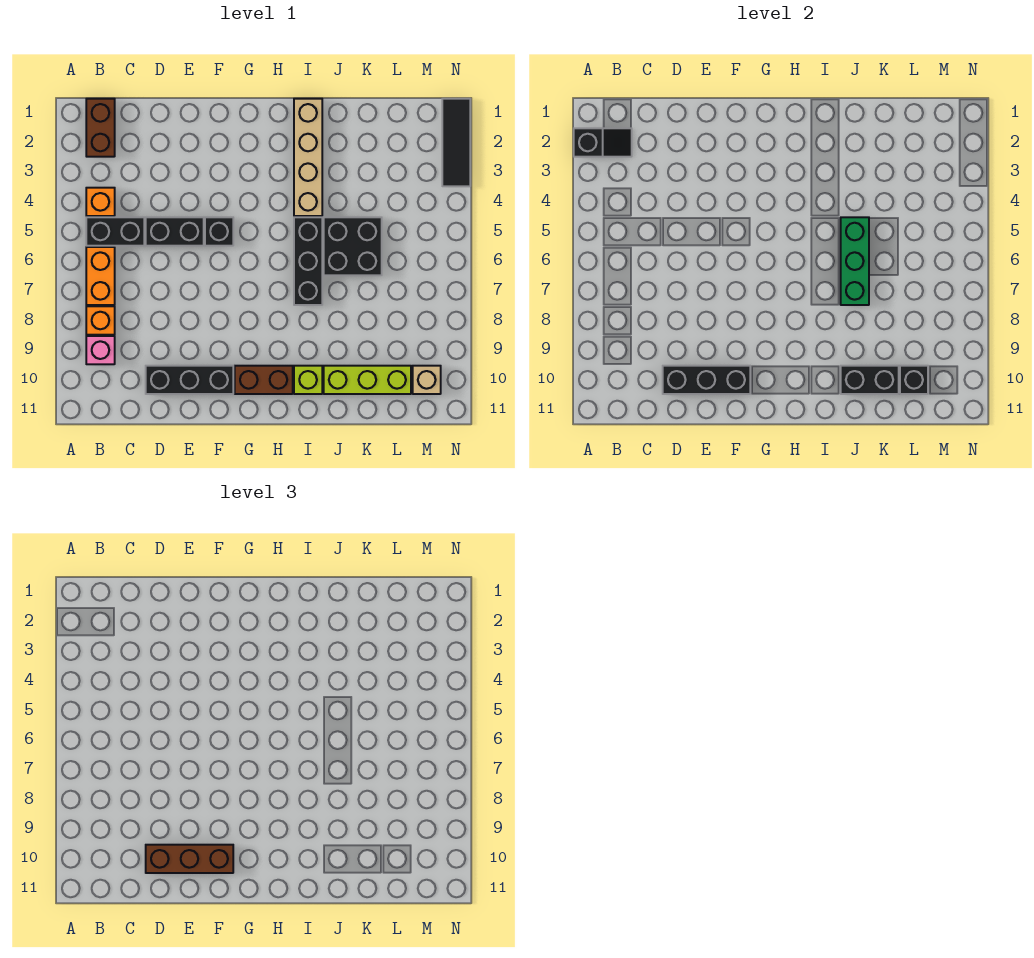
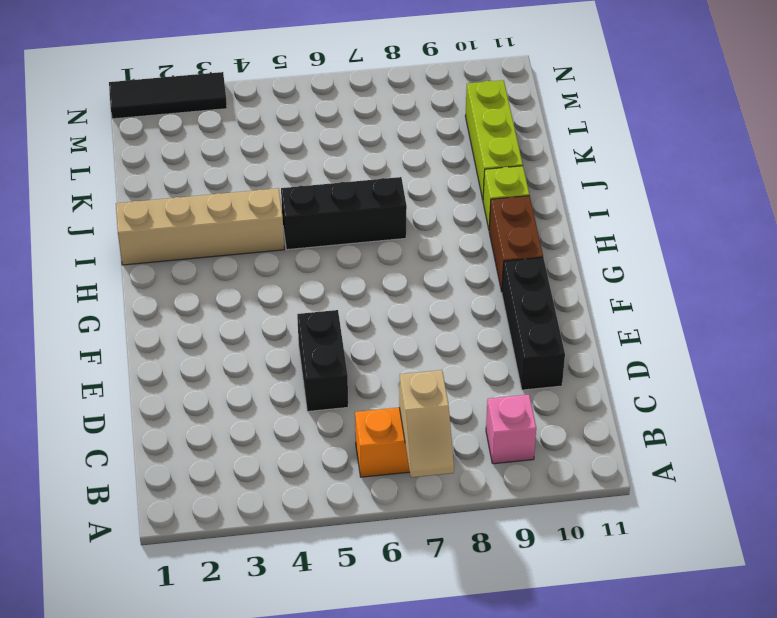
tan 1x2 slope [399,370,454,477] -> none
none -> brown 1x2 brick [86,99,115,157]
none -> orange 1x1 brick [86,188,115,216]
none -> black 1x2 brick [86,217,144,246]

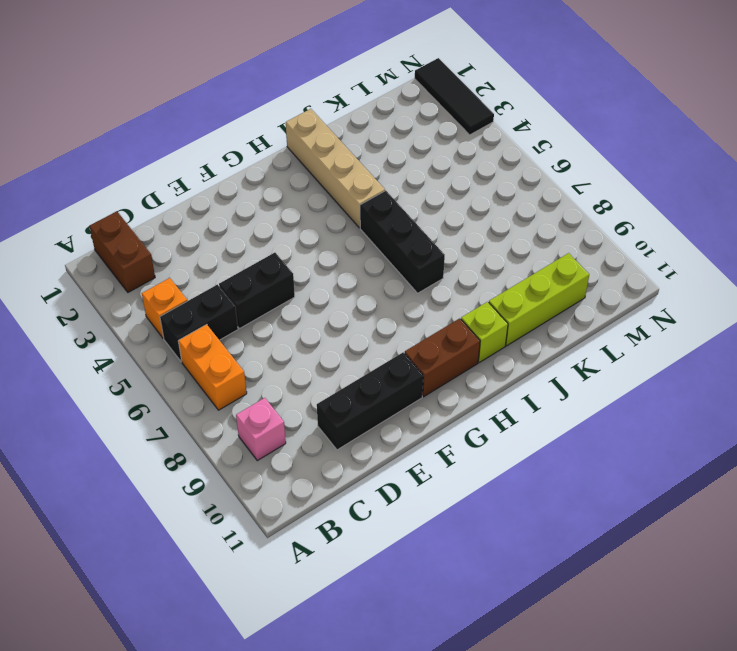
none -> orange 1x1 brick [86,306,115,335]
none -> black 1x1 brick [205,217,233,246]
none -> black 2x2 brick [324,217,382,275]

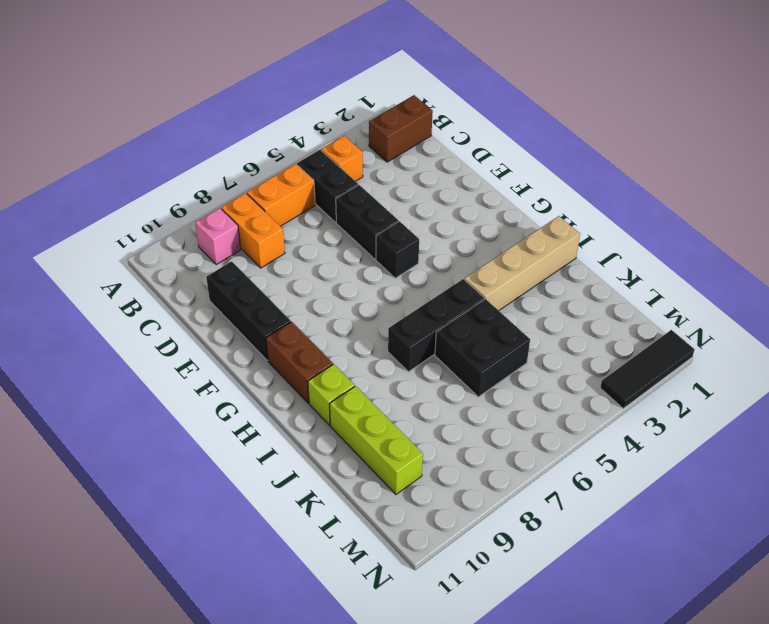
orange 1x2 brick [221,193,285,268] -> orange 1x1 brick [86,306,115,335]
none -> tan 1x1 brick [413,366,441,394]
none -> black 1x2 slope [574,128,632,157]
none -> black 1x3 brick [663,366,750,394]

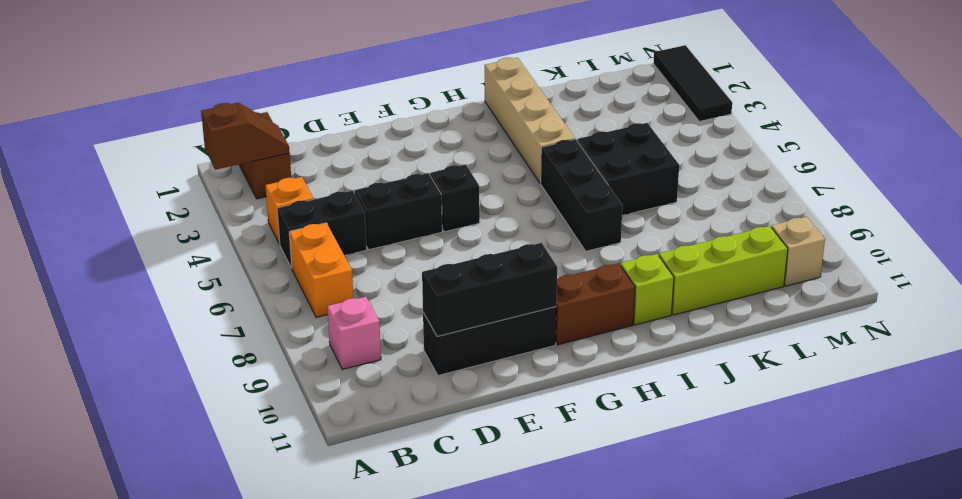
brown 1x2 slope [201,103,290,170] -> black 1x2 slope [574,128,632,157]
none -> orange 1x1 brick [86,306,115,335]
none -> green 1x3 brick [841,217,869,305]
none -> black 1x2 brick [841,366,899,394]

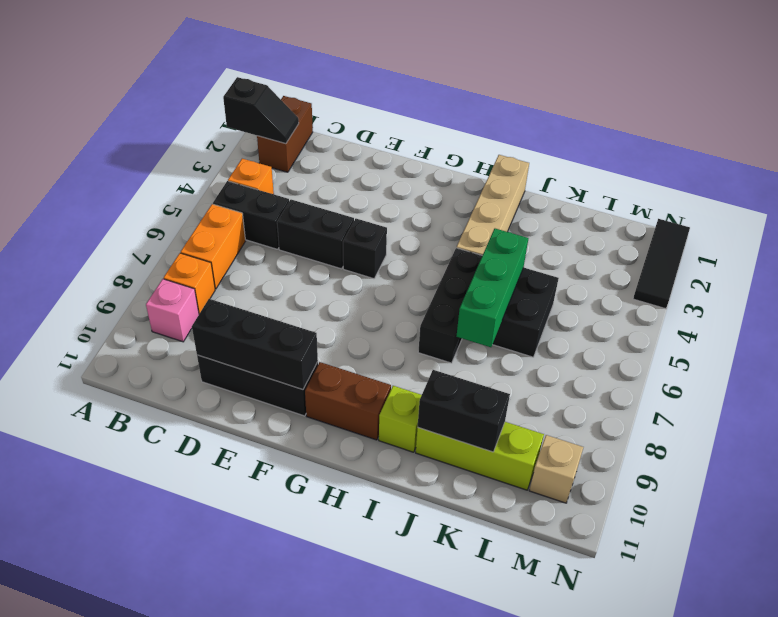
none -> black 1x1 brick [900,366,928,394]
none -> brown 1x3 brick [146,845,233,873]

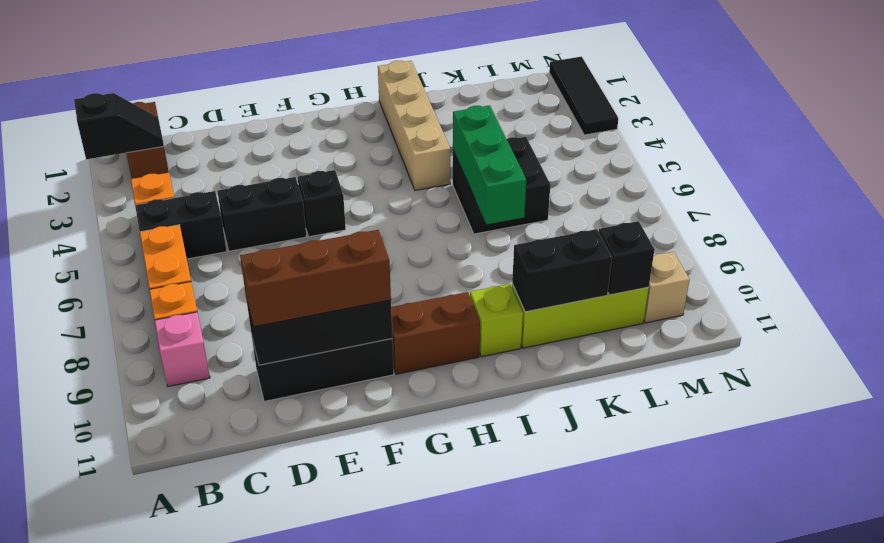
none -> black 1x3 brick [294,217,322,305]

